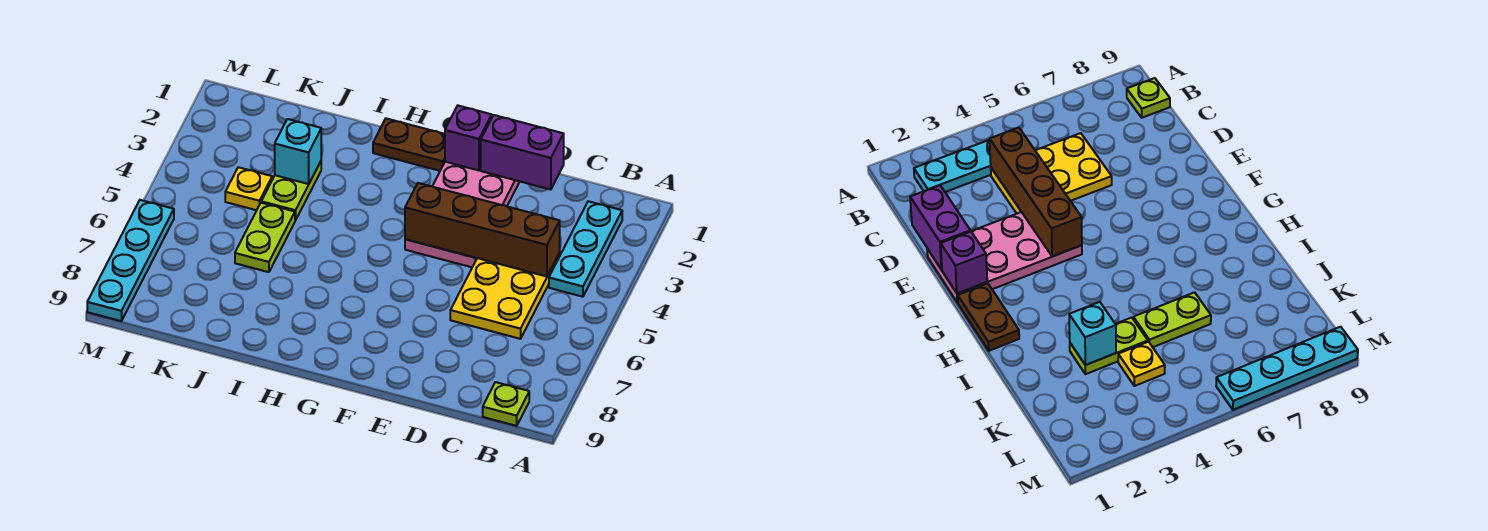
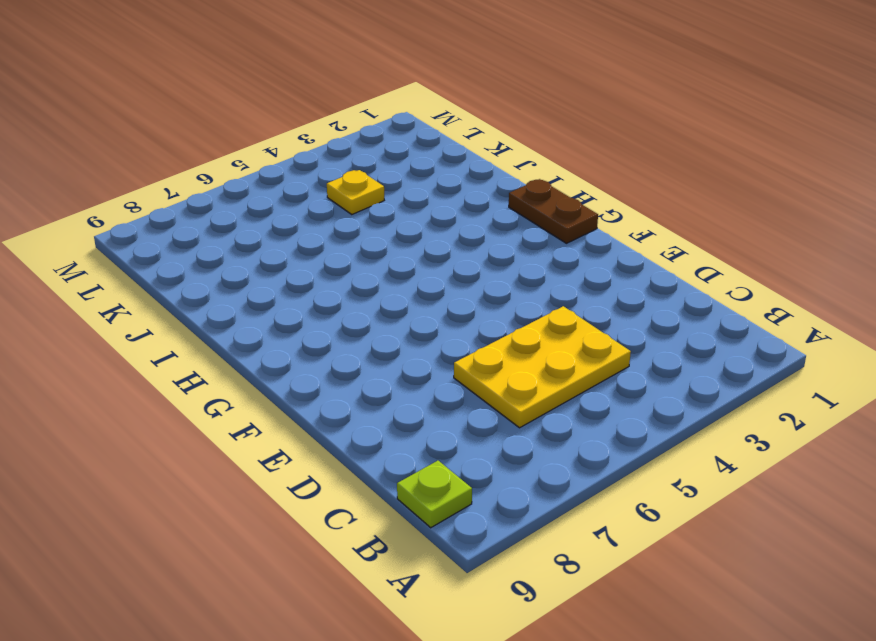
none -> cyan 1x3 plate [549,201,622,297]
none -> pink 2x4 plate [405,162,520,267]
none -> lime 1x2 plate [261,161,321,220]

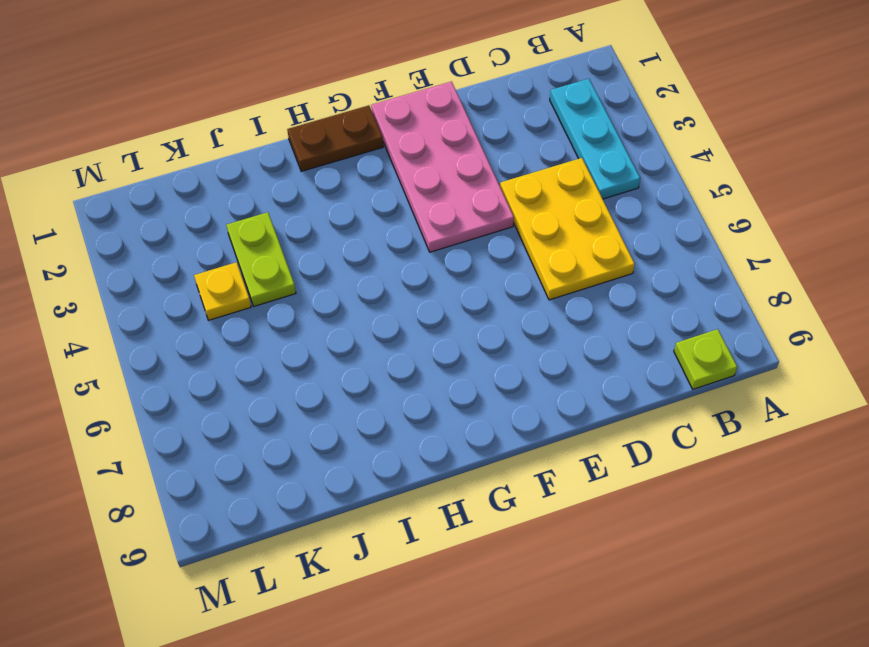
none -> lime 1x2 plate [235,203,295,272]
none -> cyan 1x4 plate [87,200,174,321]
none -> brown 1x4 brick [405,183,560,276]

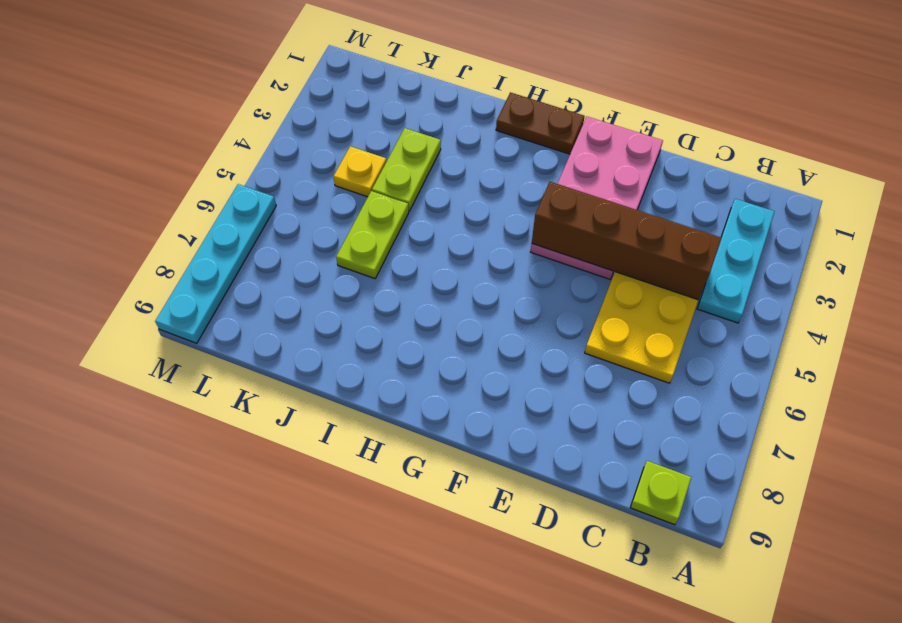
none -> purple 1x2 brick [481,115,564,190]
none -> purple 1x1 brick [445,106,492,170]
none -> cyan 1x1 brick [275,119,321,184]

